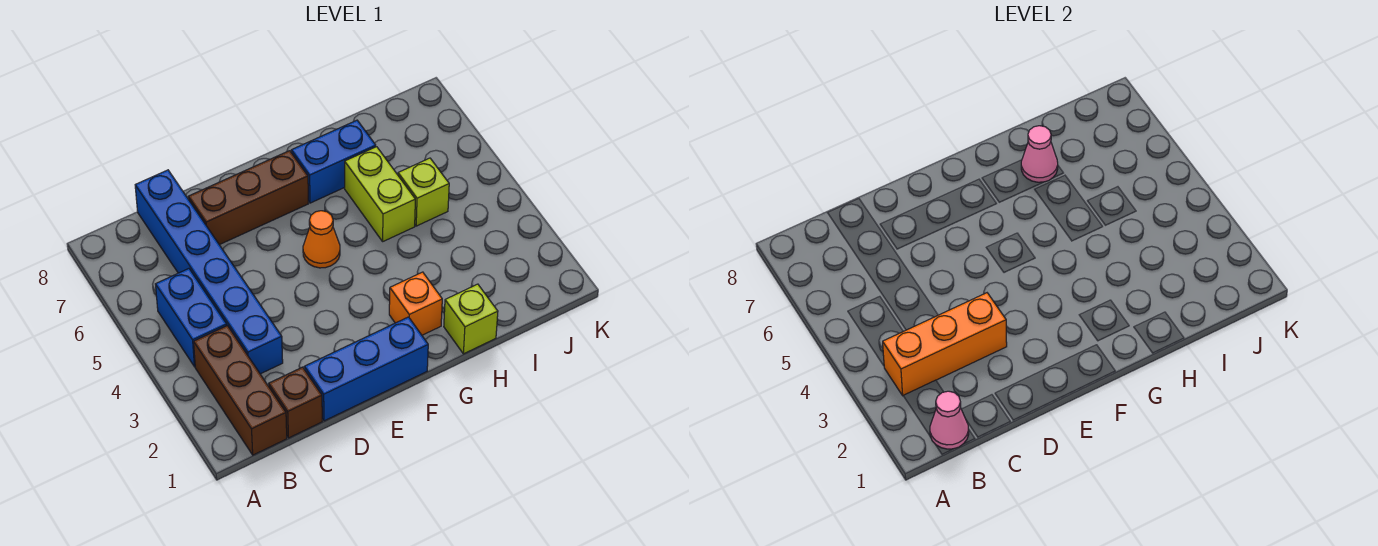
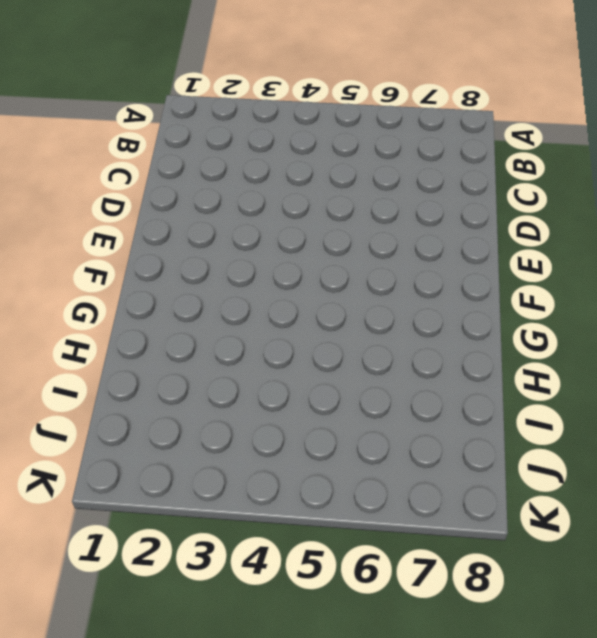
none -> brown 1x3 brick [194,326,287,455]
none -> blue 1x2 brick [156,269,227,367]
none -> brown 1x1 brick [269,367,322,438]

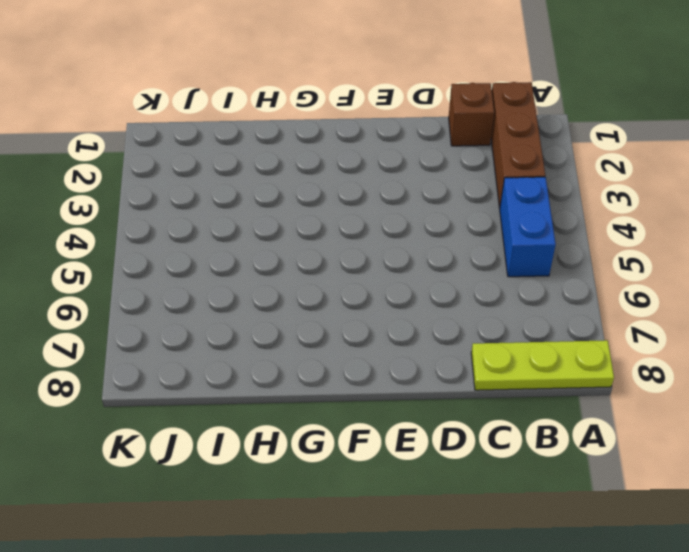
lime 1x3 plate [471,340,614,390] -> blue 1x6 brick [135,170,283,374]
none -> blue 1x3 brick [305,317,428,421]
none -> brown 1x3 brick [188,151,308,245]
none -> orange 1x1 cone [303,211,340,268]

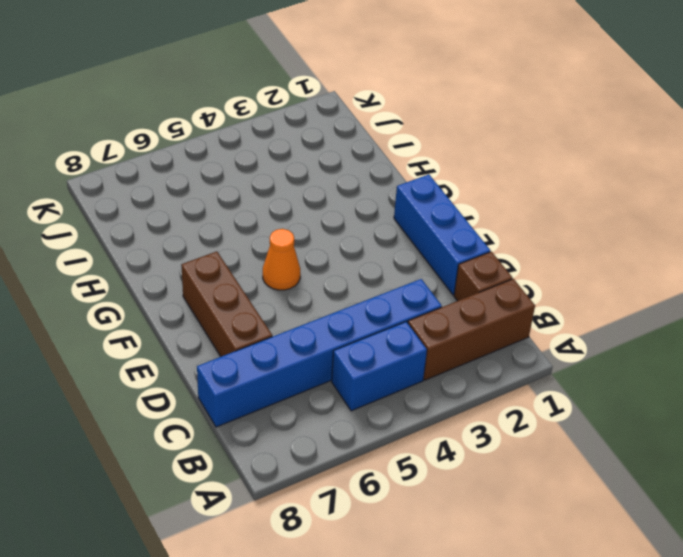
none -> orange 1x1 brick [389,272,442,335]
none -> blue 1x2 brick [291,120,376,203]
none -> lime 1x1 brick [444,284,498,354]

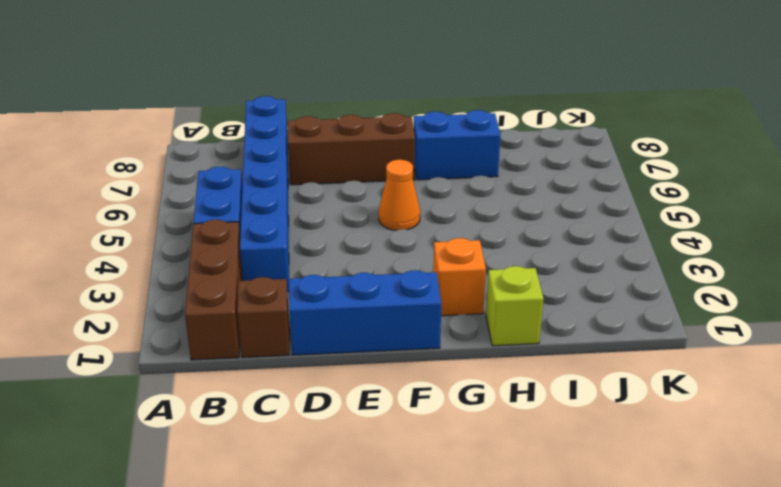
none -> lime 1x2 brick [345,147,415,241]
none -> lime 1x1 brick [398,158,449,226]
none -> pink 1x1 cone [930,391,969,449]

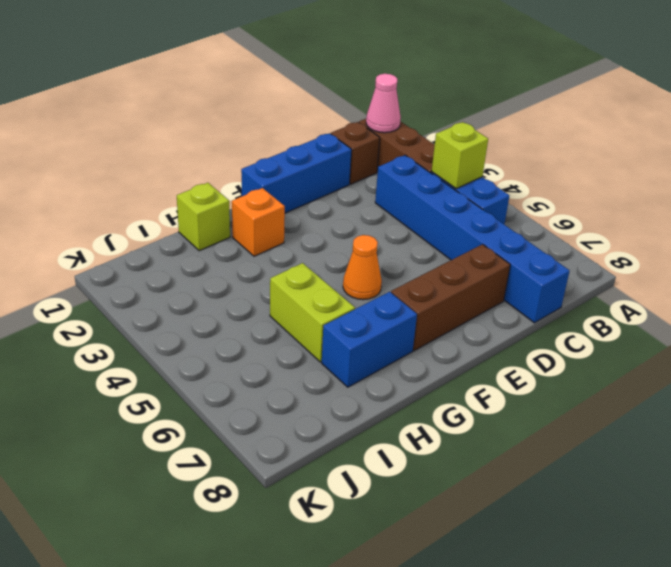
lime 1x1 brick [432,122,488,189] -> lime 1x1 brick moved to [398,158,449,226]
none -> orange 1x3 brick [883,293,1007,396]
none -> pink 1x1 cone [1021,126,1058,182]

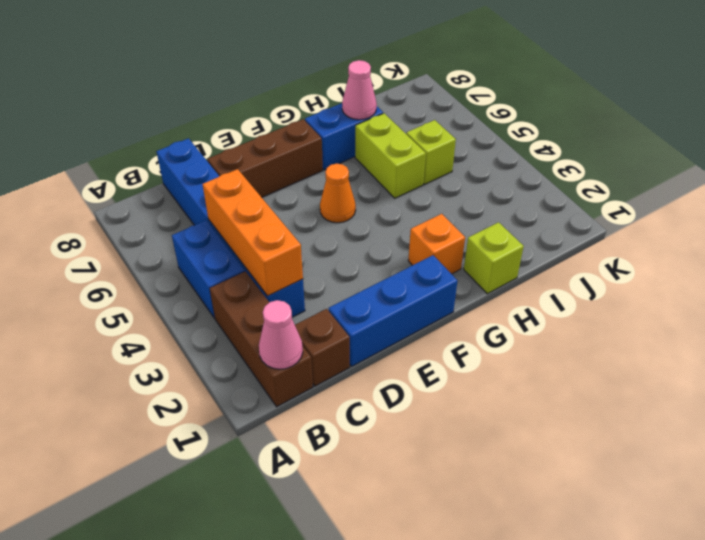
orange 1x3 brick [203,169,303,296] -> orange 1x3 brick turned to [883,293,1007,396]

